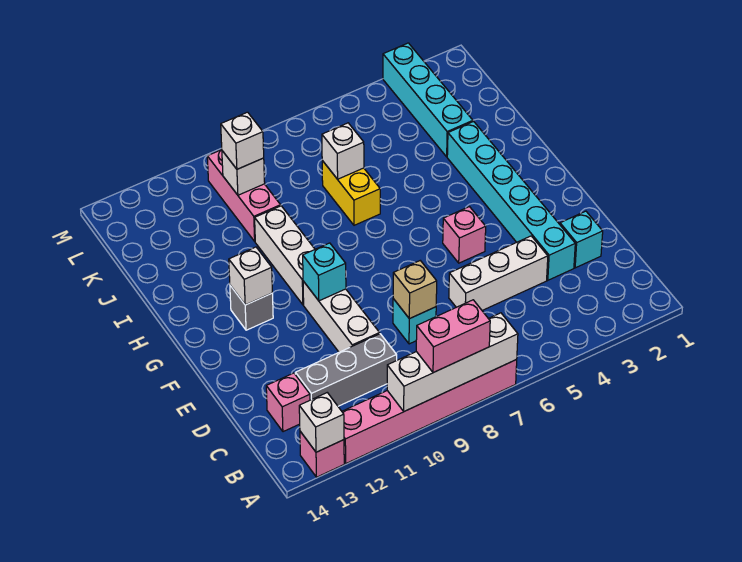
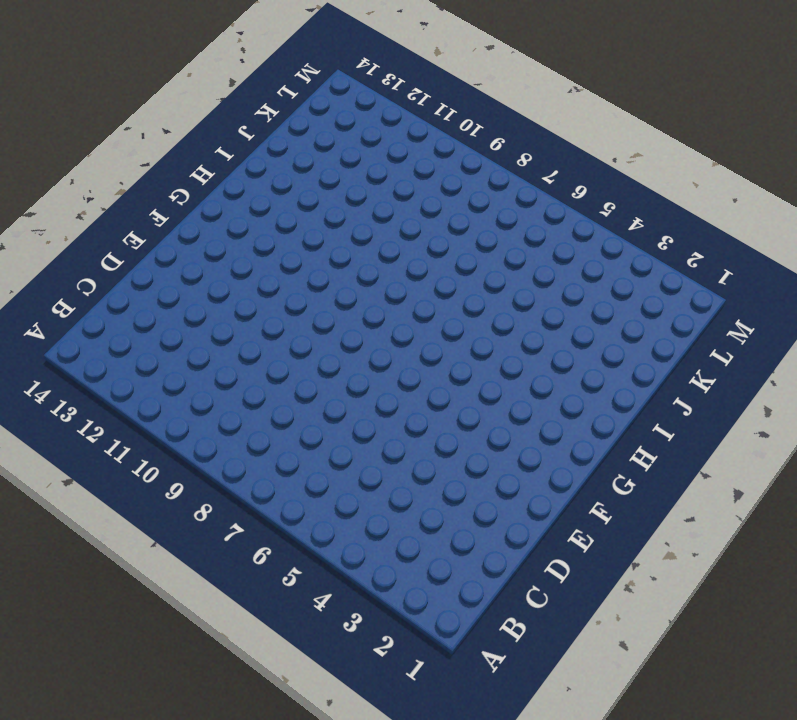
none -> pink 1x6 brick [342,360,517,463]
none -> pink 1x1 brick [300,431,344,477]
none -> grey 1x3 brick [295,334,397,406]

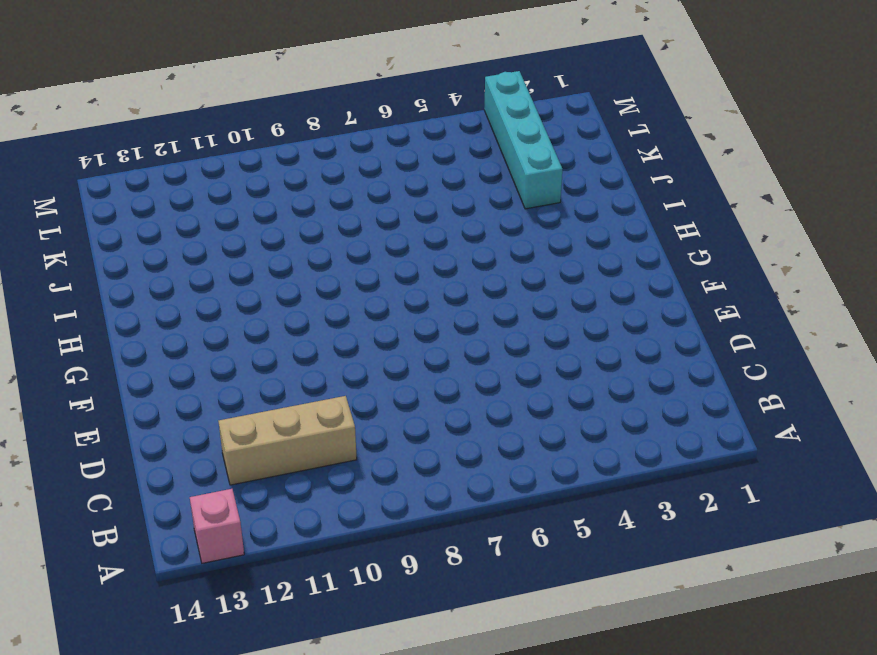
tan 1x3 brick [219,396,357,485] -> grey 1x3 brick [295,334,397,406]
none -> pink 1x6 brick [342,360,517,463]
none -> pink 1x1 brick [266,373,310,432]
none -> cyan 1x1 brick [560,211,603,268]

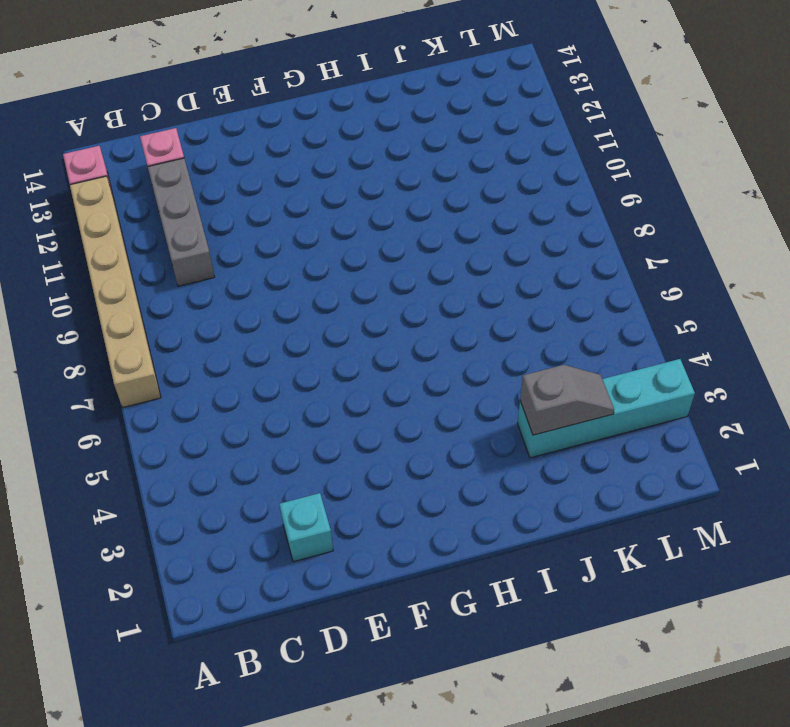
tan 1x6 brick [70,176,161,408] -> pink 1x6 brick [342,360,517,463]
grey 1x2 slope [520,365,614,435] -> none
none -> cyan 1x6 brick [447,121,575,280]
none -> white 1x3 brick [449,236,548,310]
none -> cyan 1x1 brick [393,299,436,344]

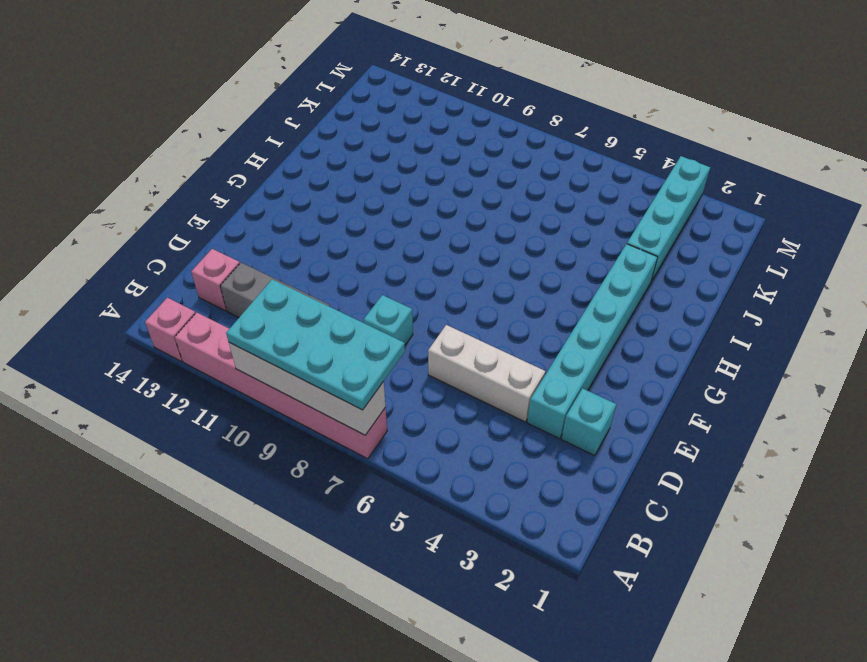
cyan 2x4 plate [226,279,405,410] -> pink 1x2 brick [416,300,490,373]
none -> white 1x3 brick [303,281,380,352]
none -> pink 1x1 brick [443,207,486,263]
none -> white 1x3 brick [255,206,315,305]

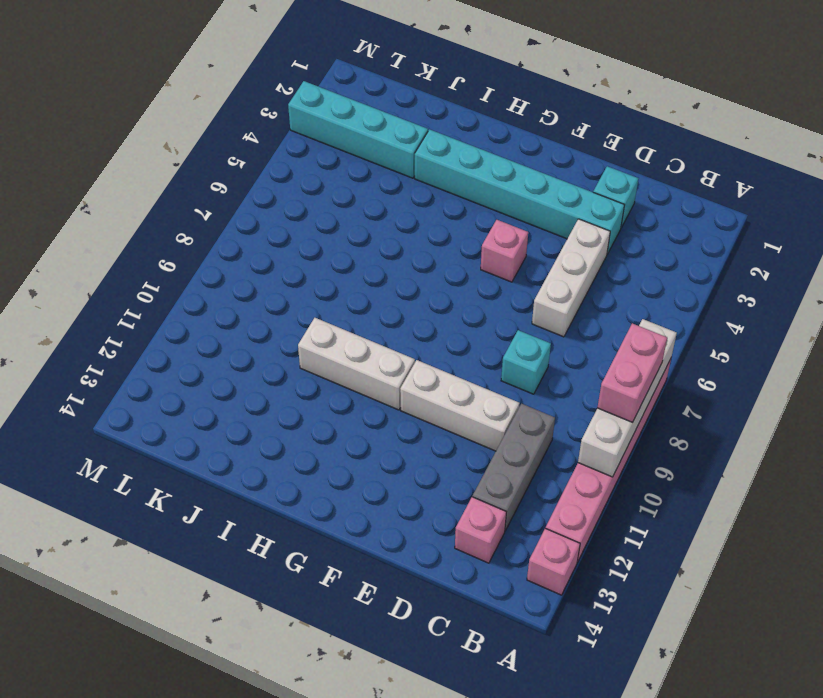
none -> grey 1x1 brick [230,286,273,330]
none -> yellow 1x2 brick [322,161,380,225]
none -> pink 1x3 brick [207,150,281,241]

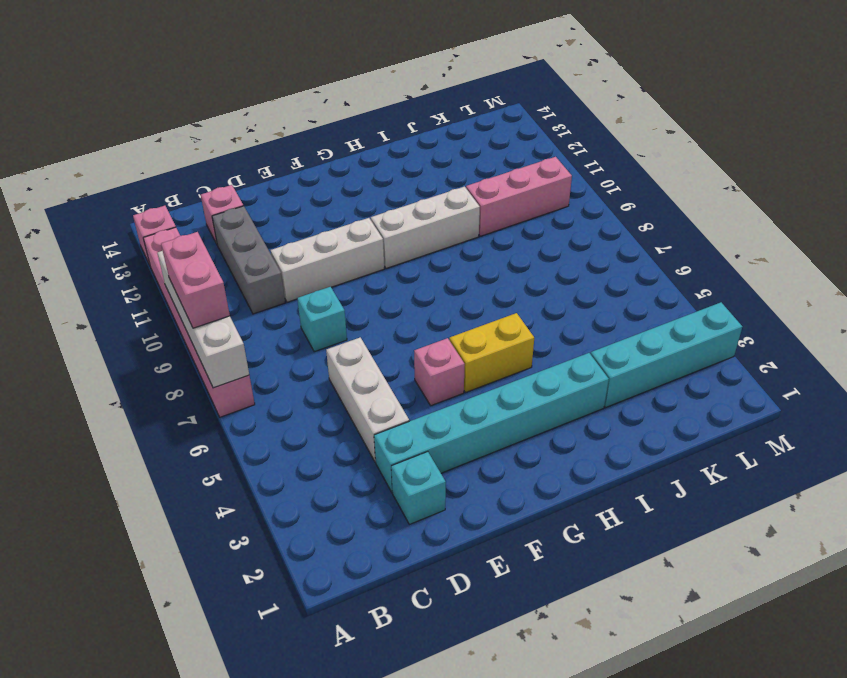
yellow 1x2 brick [449,313,534,392] -> yellow 1x2 brick moved to [322,161,380,225]
none -> grey 1x1 brick [230,286,273,330]
none -> white 1x1 brick [299,393,344,452]
none -> tan 1x1 brick [393,261,437,319]

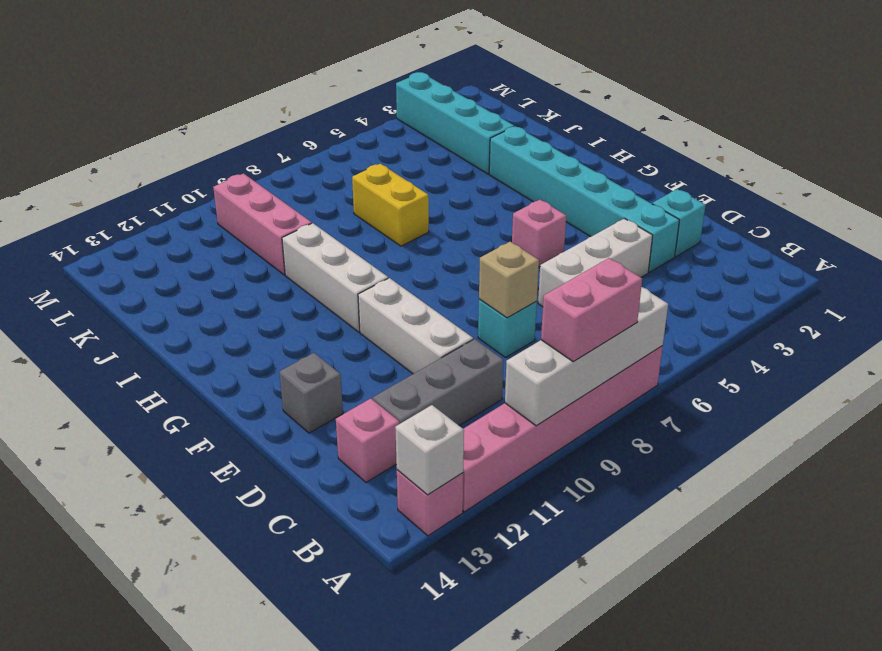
grey 1x1 brick [279,353,343,433] -> grey 1x1 brick moved to [230,286,273,330]
none -> cyan 1x1 brick [303,243,346,301]
none -> white 1x1 brick [229,247,272,305]
none -> white 1x1 brick [322,123,364,179]

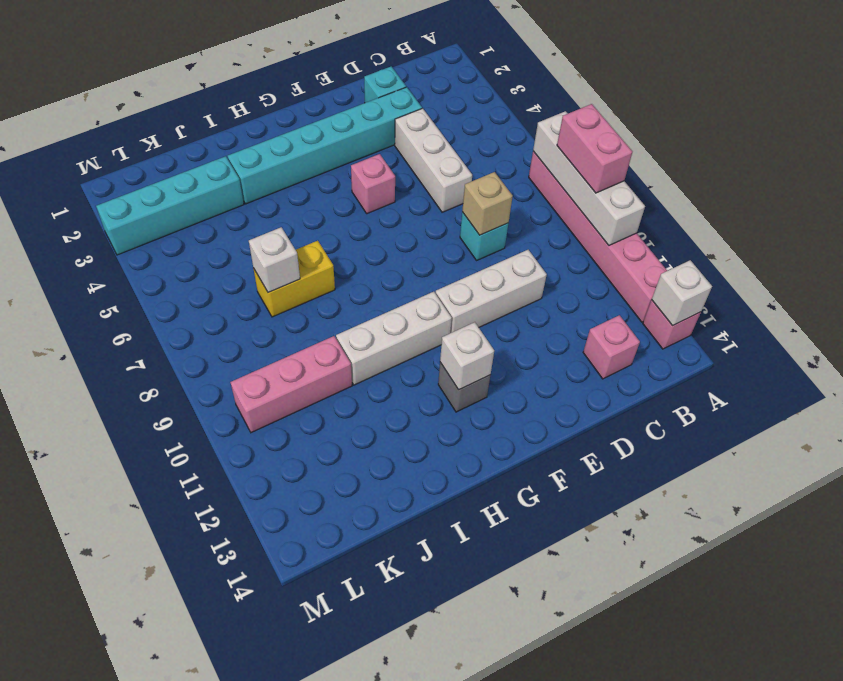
none -> grey 1x3 brick [295,334,397,406]
none -> cyan 1x1 brick [303,243,346,301]
none -> white 1x1 brick [222,151,265,195]

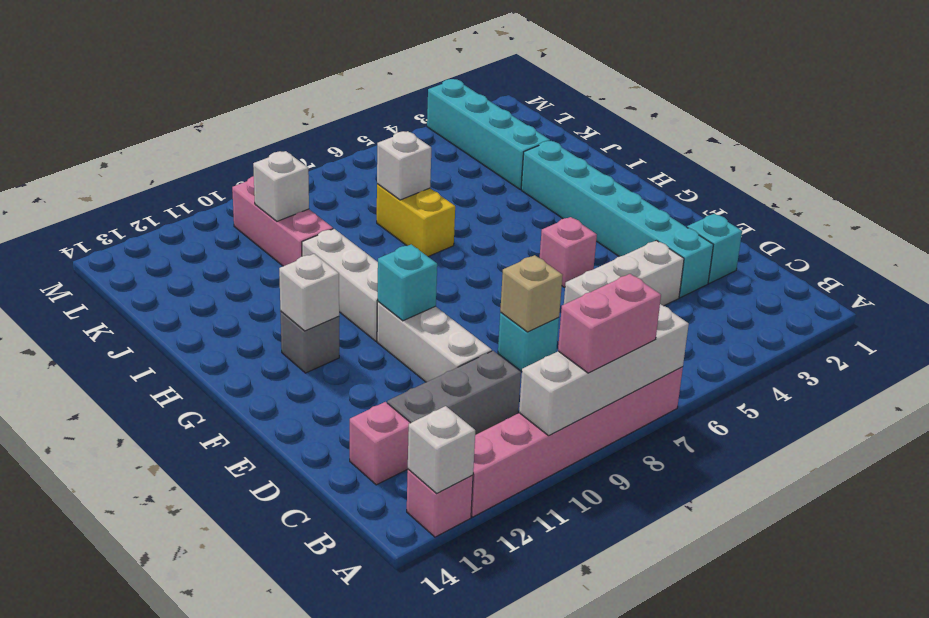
none -> white 1x1 brick [221,112,264,169]

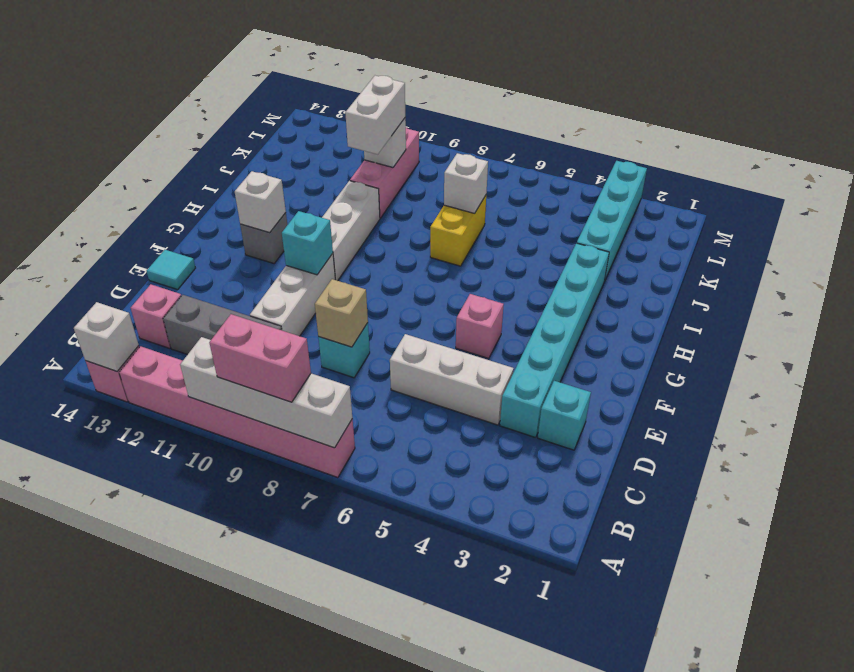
cyan 1x1 tile [147,250,195,290] -> none
white 1x2 brick [345,76,405,154] -> white 1x1 brick [221,112,264,169]

